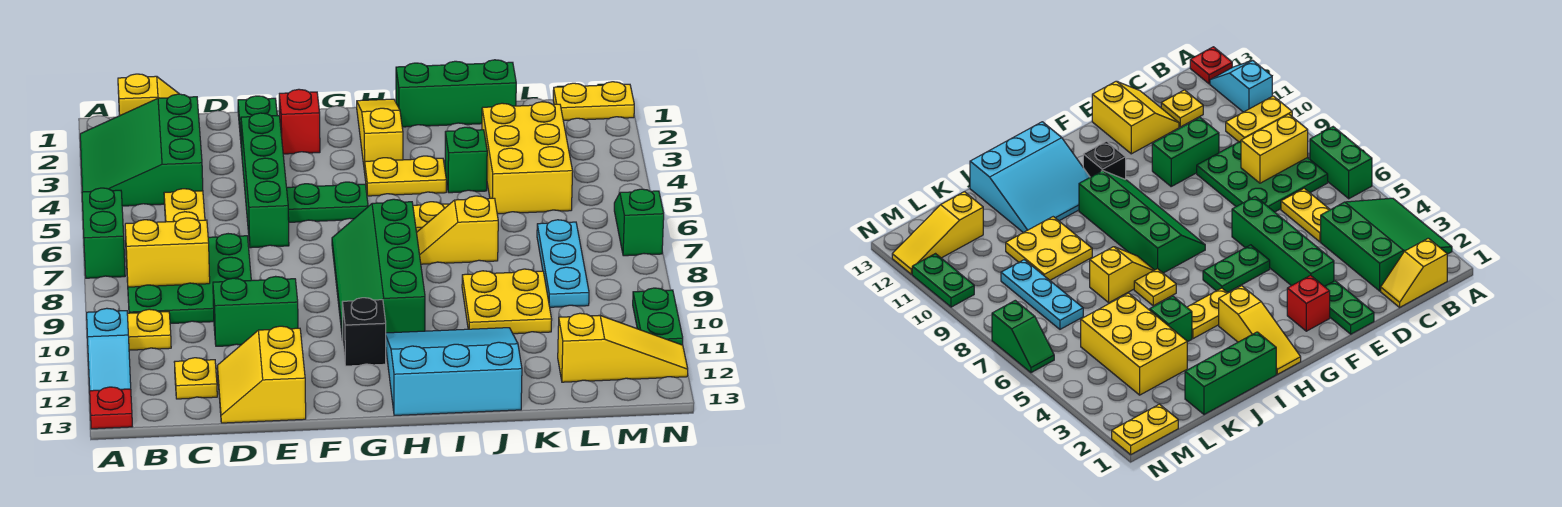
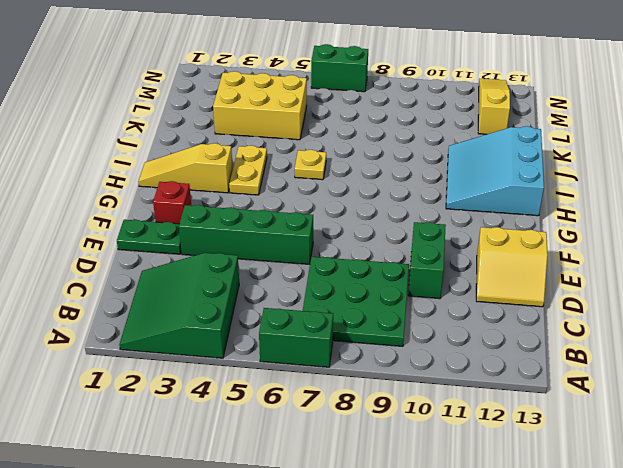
green 3x3 slope [119,253,239,358] -> green 3x3 slope turned to [80,94,203,206]
green 1x2 brick [311,44,368,92] -> green 1x2 slope [614,189,664,256]
none -> yellow 1x2 plate [127,309,171,350]
none -> cyan 1x2 slope [87,308,131,391]
none -> red 1x1 plate [90,387,132,429]
none -> yellow 1x2 slope [118,74,179,115]

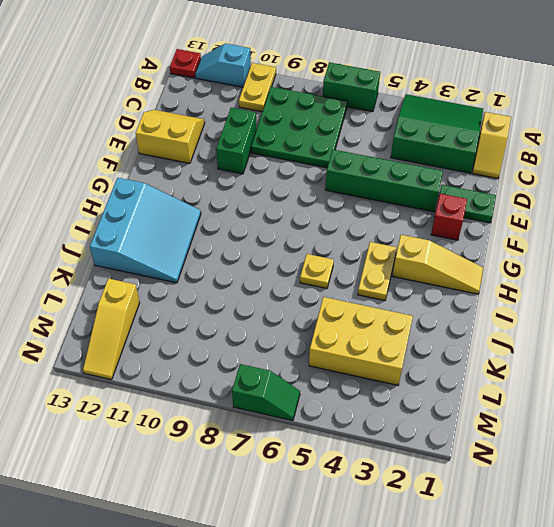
none -> yellow 1x2 plate [164,189,205,222]
none -> yellow 1x1 plate [175,358,217,399]
none -> green 1x2 plate [287,182,368,222]
none -> green 2x4 slope [332,199,425,340]

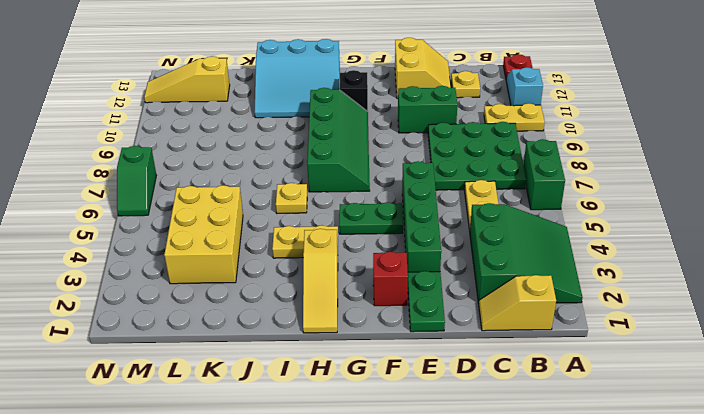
none -> green 1x3 brick [396,60,516,127]
none -> yellow 1x2 slope [417,196,498,264]
none -> green 1x1 brick [445,127,487,193]
none -> yellow 2x2 plate [462,269,552,334]

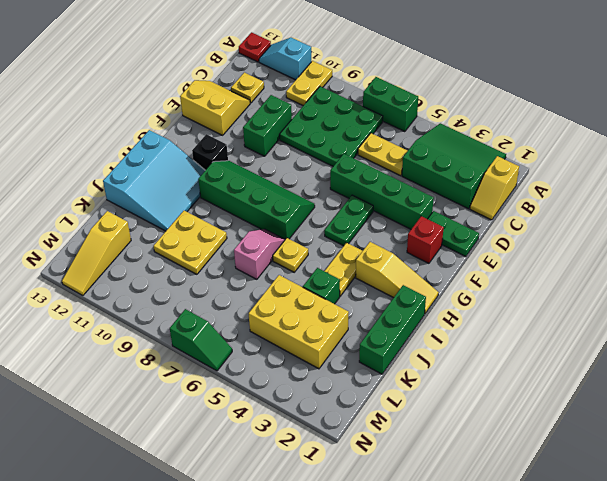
pink 1x2 slope [234,229,285,279] -> yellow 1x2 slope [417,196,498,264]
none -> cyan 1x3 plate [537,220,589,307]
none -> yellow 1x2 plate [553,82,634,120]
none -> green 1x2 plate [633,288,683,345]
none -> yellow 1x2 brick [125,218,210,287]

